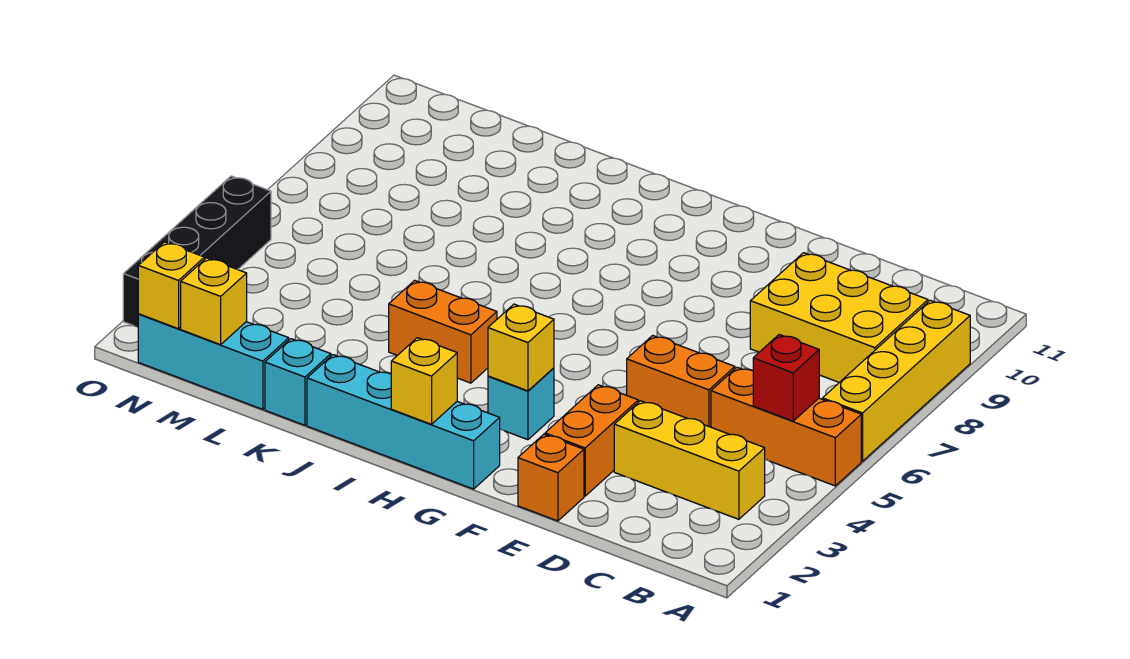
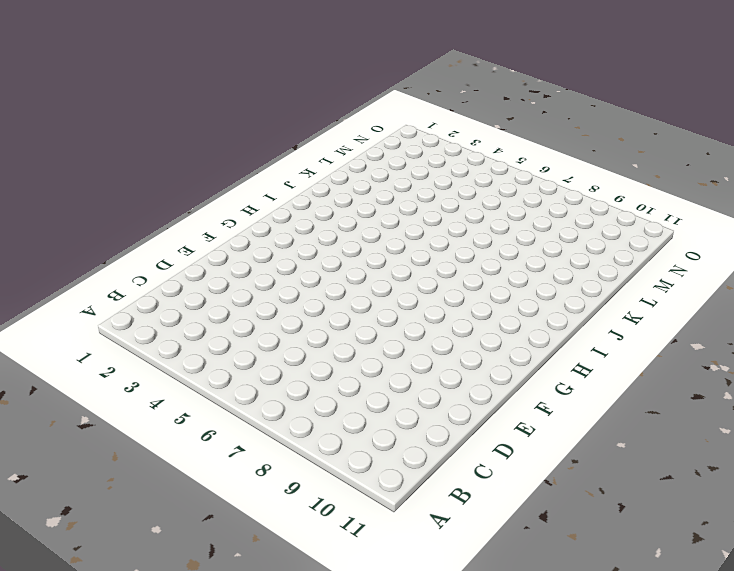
none -> orange 1x3 brick [711,367,861,486]
none -> yellow 1x4 brick [823,300,970,461]
none -> yellow 1x3 brick [614,401,765,519]

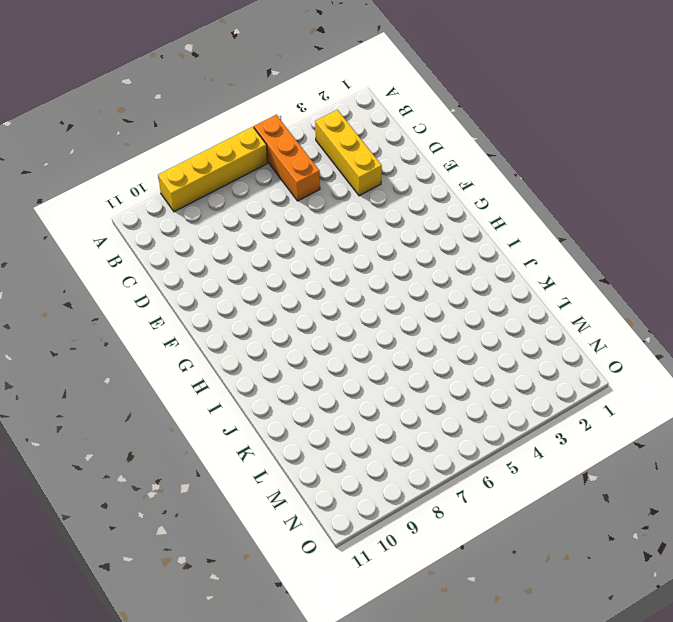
none -> yellow 2x3 brick [750,253,928,382]
none -> orange 1x2 brick [627,335,735,427]
none -> orange 1x1 brick [518,434,584,521]

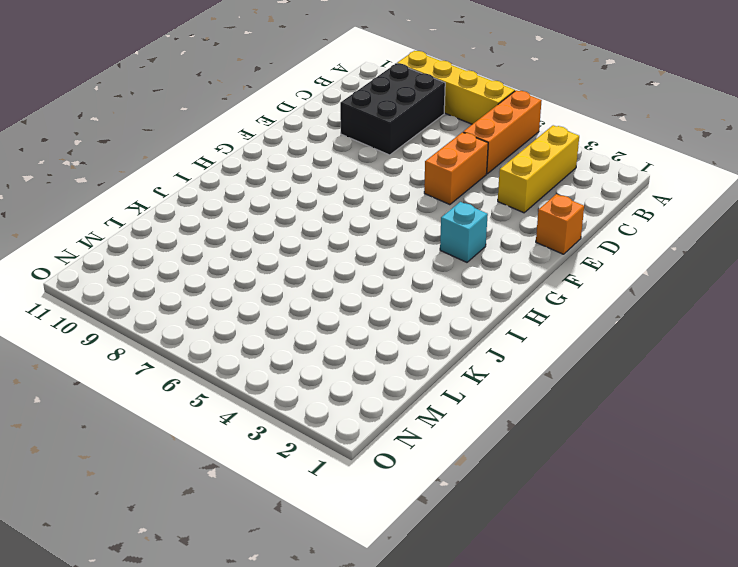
black 2x3 brick [340,63,445,155] -> yellow 2x3 brick [750,253,928,382]
none -> orange 1x2 brick [545,385,638,496]
none -> cyan 1x4 brick [307,355,500,489]
none -> orange 1x2 brick [389,280,497,383]

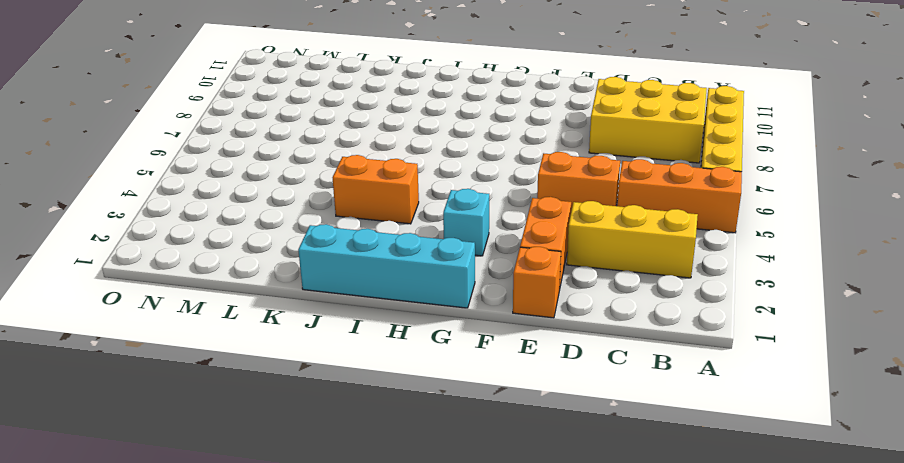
none -> cyan 1x1 brick [265,339,331,425]
none -> cyan 1x3 brick [138,314,289,409]
none -> black 1x4 brick [123,176,271,327]

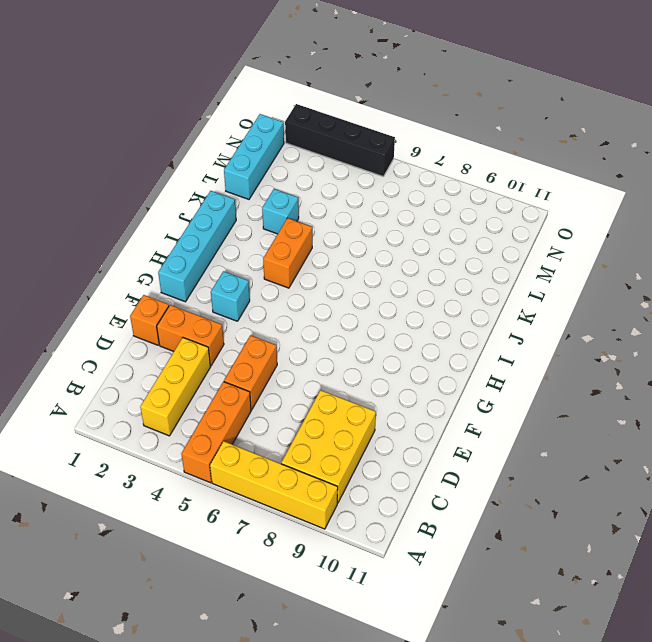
cyan 1x1 brick [262,189,299,234] -> cyan 1x1 brick moved to [265,339,331,425]
none -> red 1x1 brick [753,335,819,421]
none -> yellow 1x1 brick [488,304,554,391]
none -> yellow 1x1 brick [391,338,457,424]

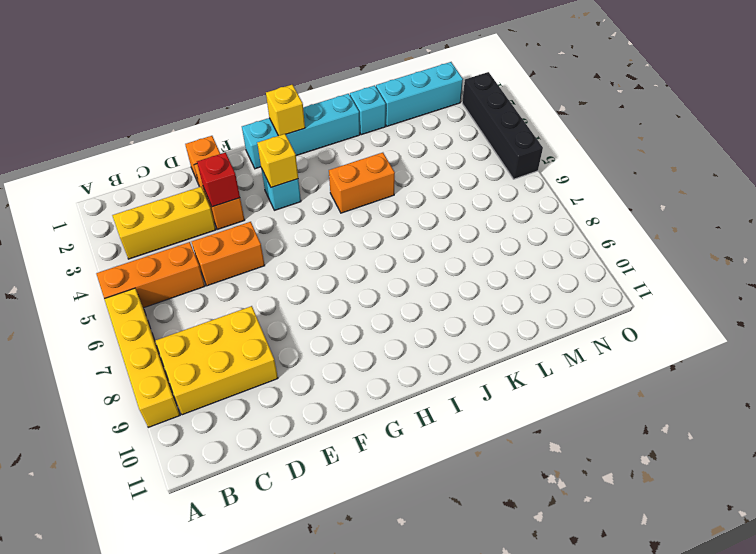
red 1x1 brick [197,153,240,207] -> red 1x1 brick moved to [753,335,819,421]
none -> yellow 1x1 brick [181,258,247,345]
none -> yellow 1x1 brick [138,242,204,329]

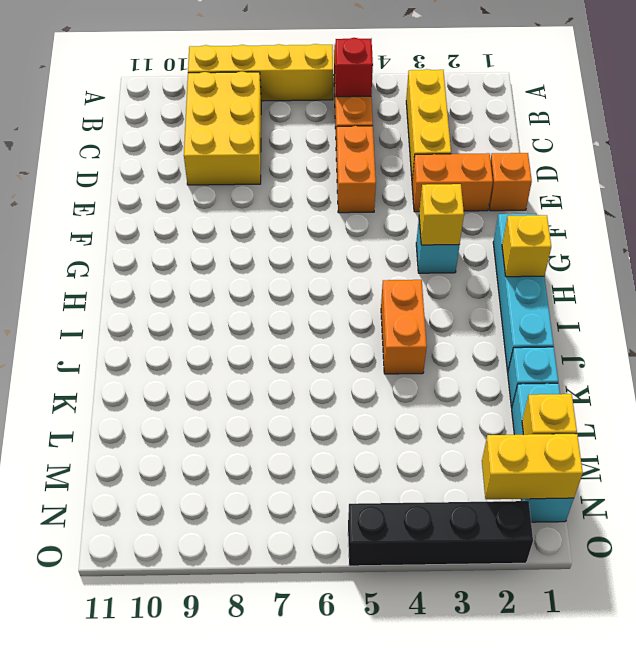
yellow 1x2 brick [482,434,583,499] -> yellow 1x1 brick [138,242,204,329]

